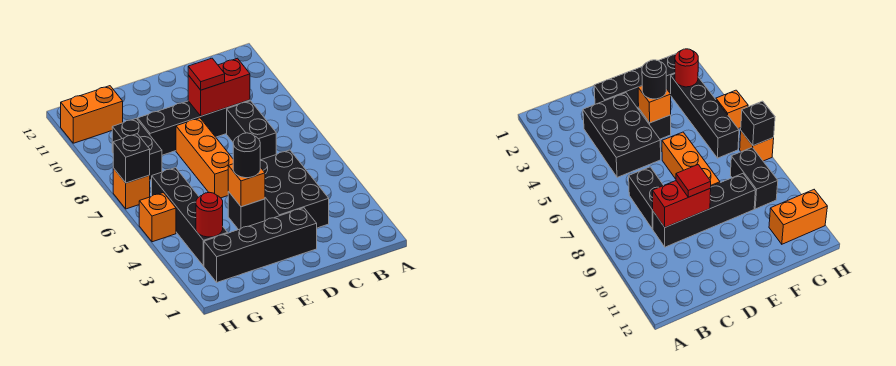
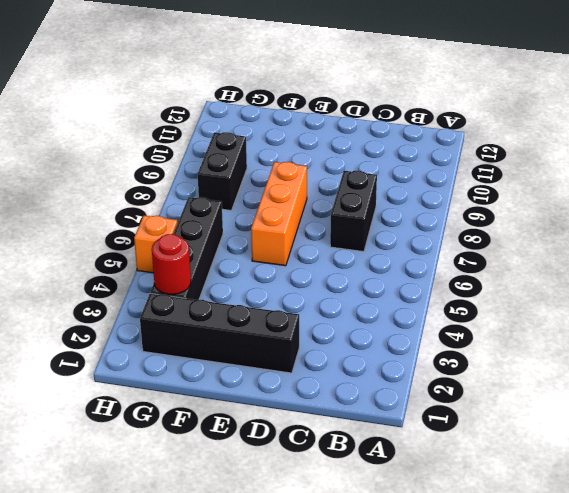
none -> black 2x3 brick [260,150,329,228]
none -> black 1x4 brick [138,100,250,155]
none -> black 1x1 brick [228,192,265,230]

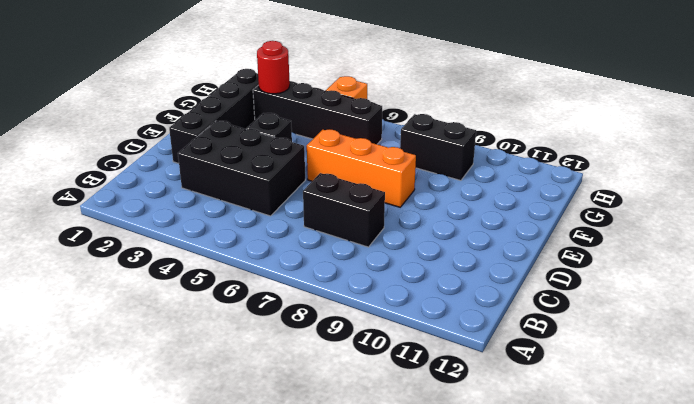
none -> black 1x4 brick [138,100,250,155]
none -> orange 1x2 brick [61,86,123,143]
none -> orange 1x1 brick [113,168,150,209]

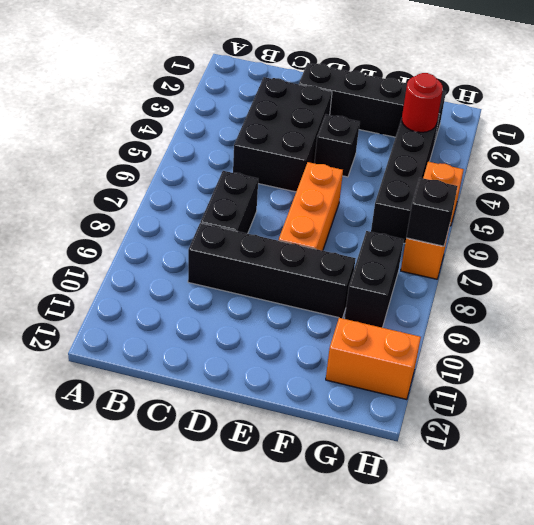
none -> red 1x2 brick [188,58,250,116]
none -> orange 1x1 brick [228,164,265,207]
none -> red 1x1 tile [188,58,225,90]

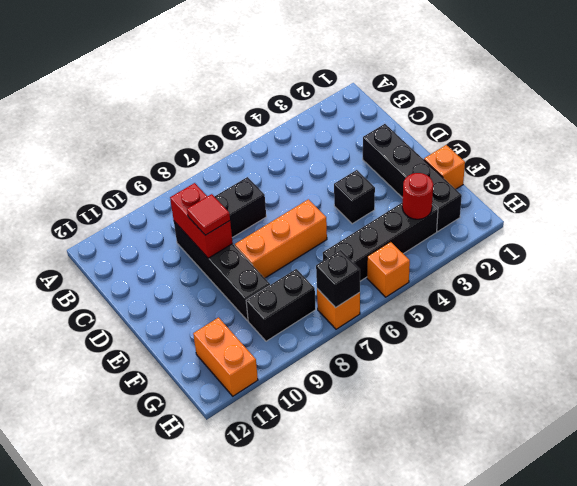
orange 1x1 brick [424,145,465,189] -> orange 1x1 brick moved to [228,164,265,207]
none -> black 2x3 brick [260,150,329,228]
none -> black 1x1 round brick [233,133,260,178]

